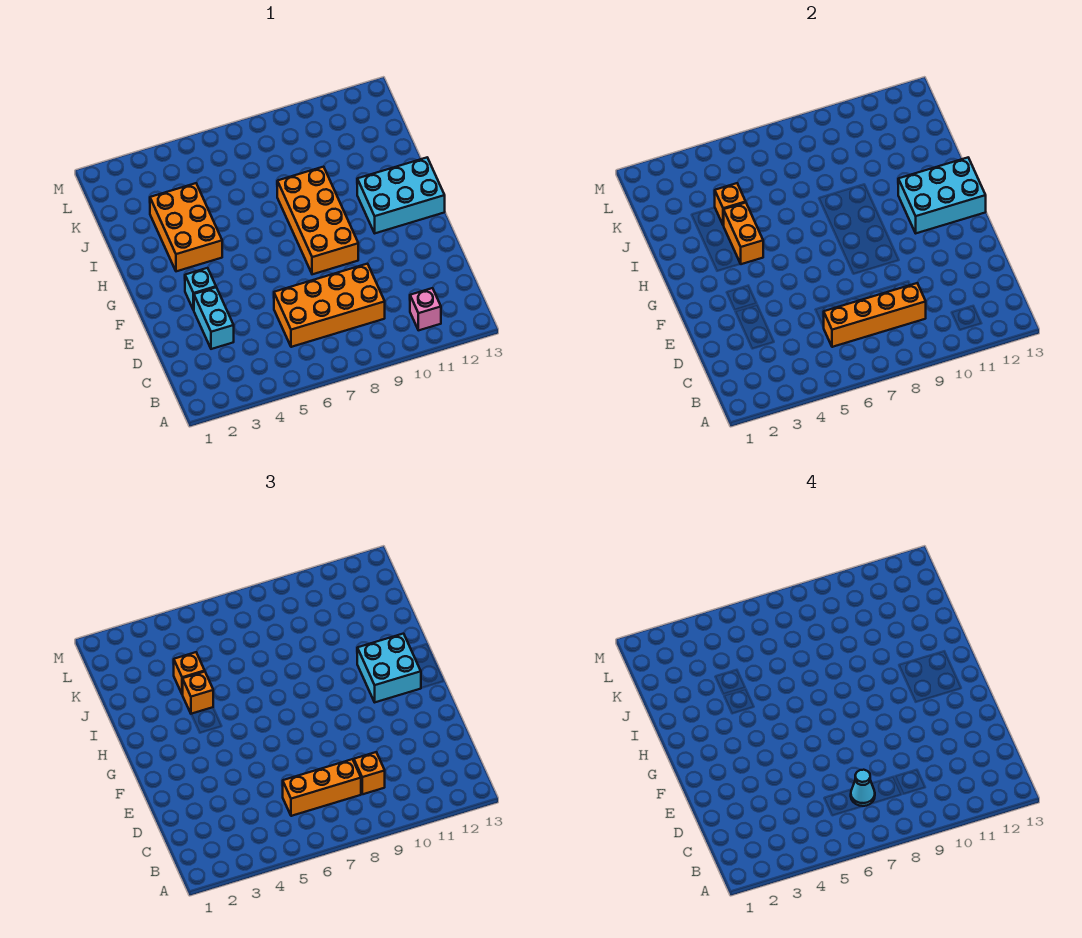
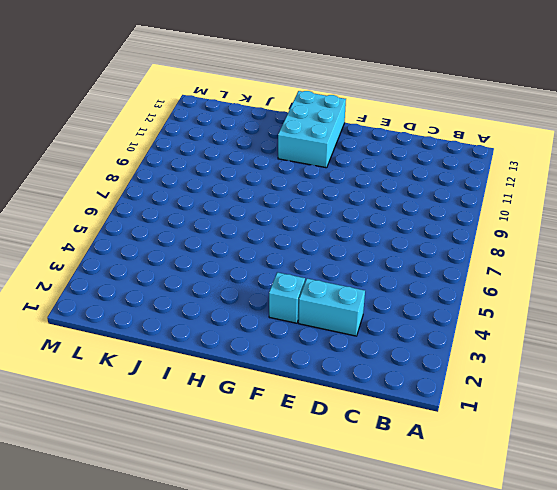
none -> pink 1x1 brick [410,288,441,330]
none -> orange 2x4 brick [274,264,385,347]
none -> orange 2x4 brick [277,167,358,274]

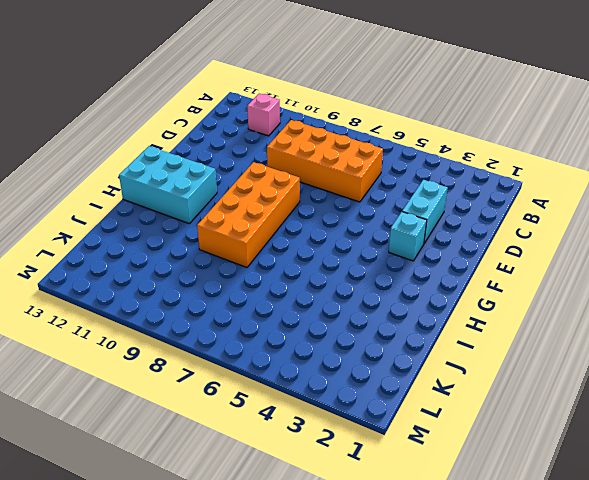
none -> orange 2x3 brick [150,183,222,271]
none -> orange 1x4 brick [824,283,926,347]
none -> cyan 2x3 brick [898,158,986,233]

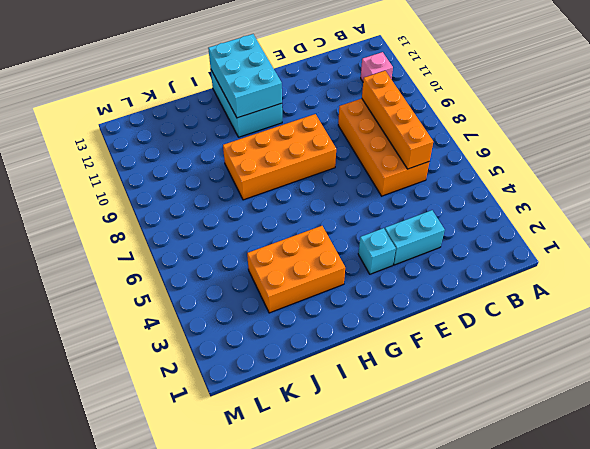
none -> orange 1x2 brick [724,203,763,264]
none -> orange 1x1 brick [715,183,746,225]
none -> orange 1x3 brick [283,759,361,816]

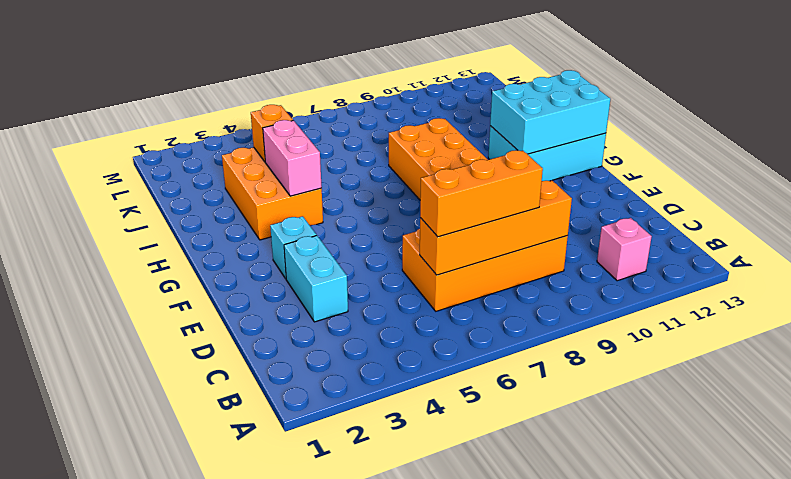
pink 1x2 brick [263,120,322,196] -> orange 1x2 brick [724,203,763,264]
none -> orange 1x1 brick [354,752,385,794]
none -> cyan 2x2 brick [357,634,421,702]
none -> orange 1x1 brick [183,672,213,714]

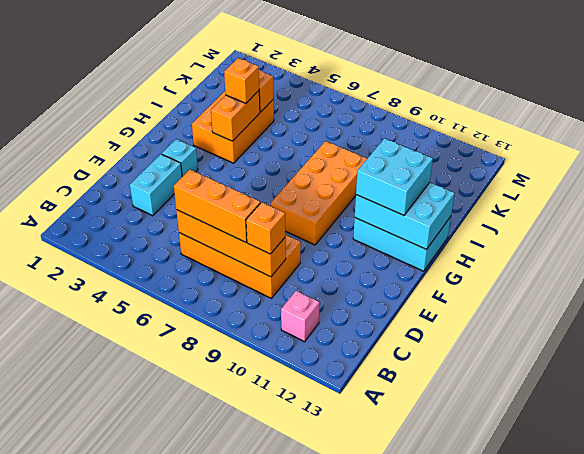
none -> orange 1x1 brick [174,652,205,695]
none -> cyan 1x1 cone [851,770,875,806]

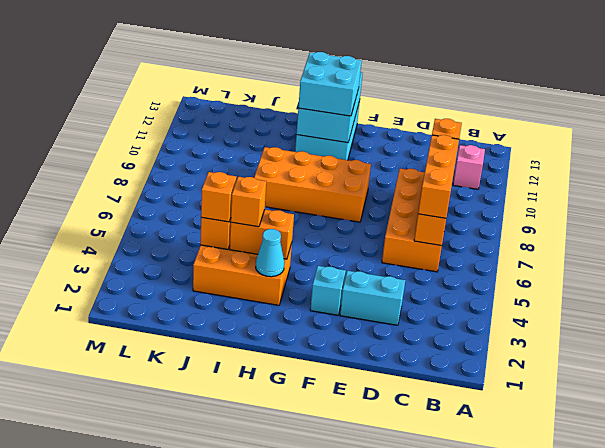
cyan 1x1 cone [256,229,284,277] -> cyan 1x1 cone moved to [851,770,875,806]

